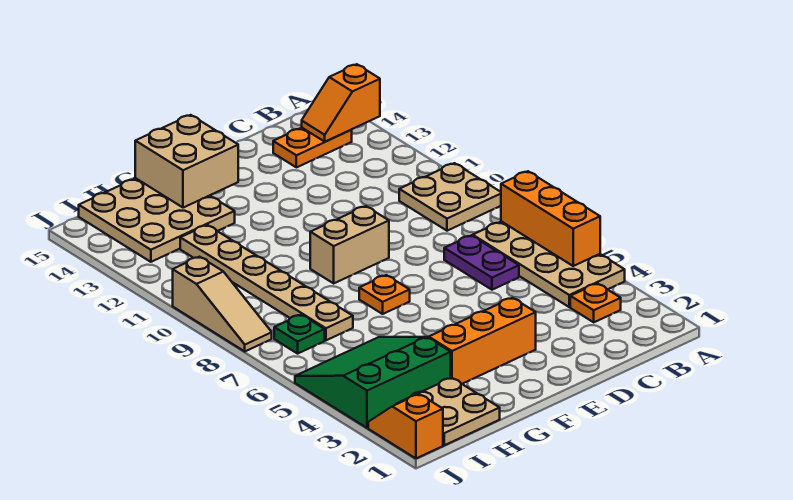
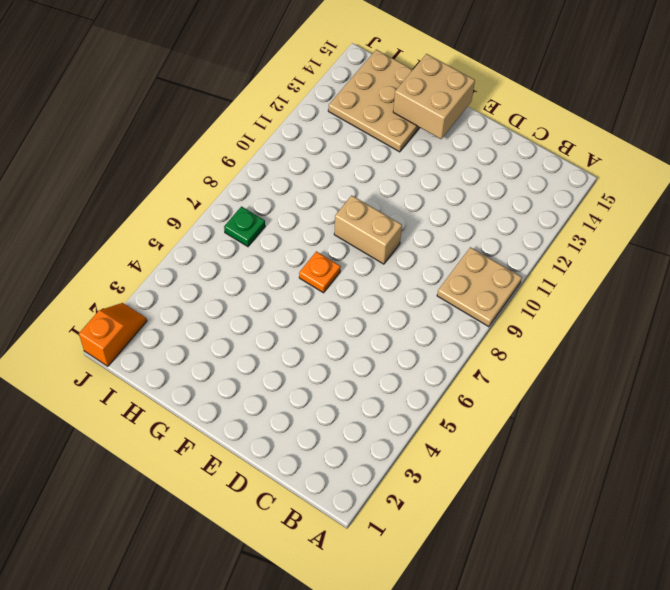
none -> tan 2x4 plate [473,221,625,307]
none -> orange 1x1 plate [570,283,621,322]
none -> orange 1x2 plate [273,128,352,167]

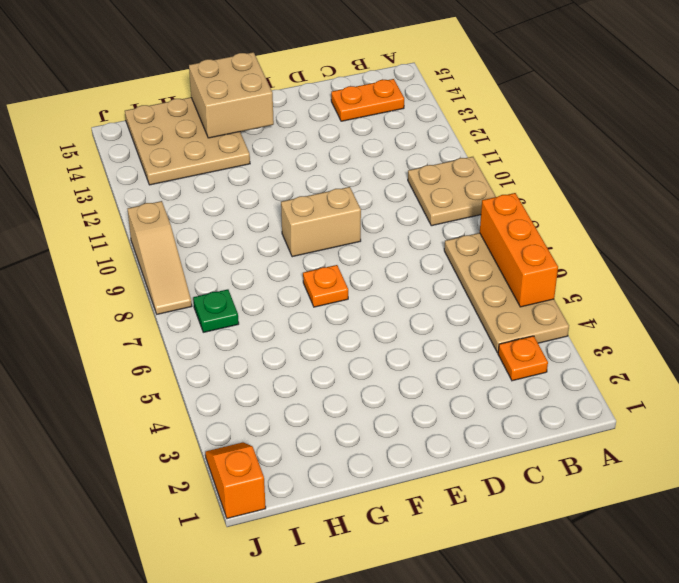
none -> purple 1x2 plate [444,235,519,290]
none -> orange 1x3 brick [429,298,536,384]
none -> tan 2x2 plate [397,378,500,445]

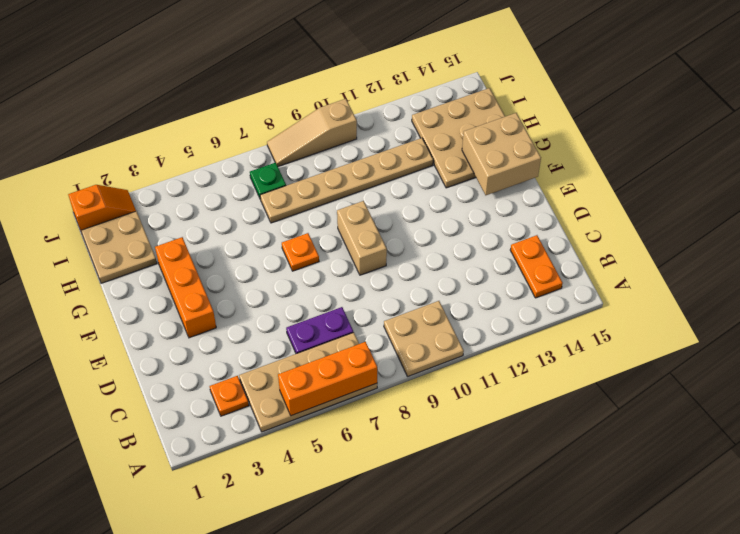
none -> green 3x3 slope [295,337,451,428]
none -> orange 1x2 slope [302,64,380,142]

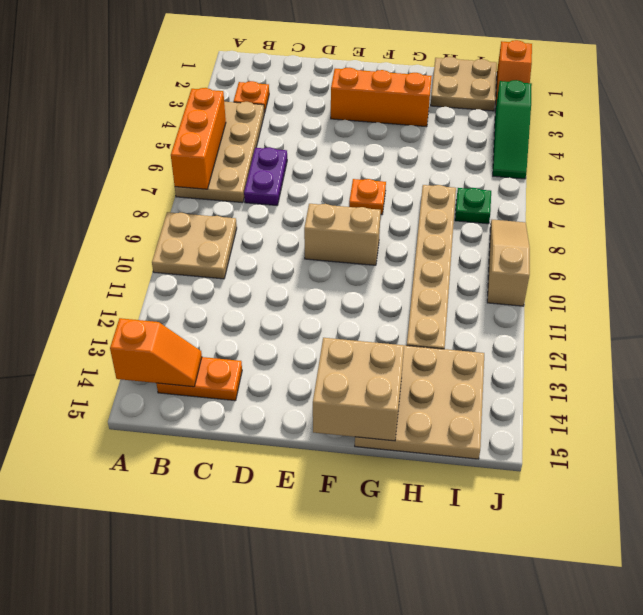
green 1x3 slope [493,80,532,179] -> green 3x3 slope [295,337,451,428]

